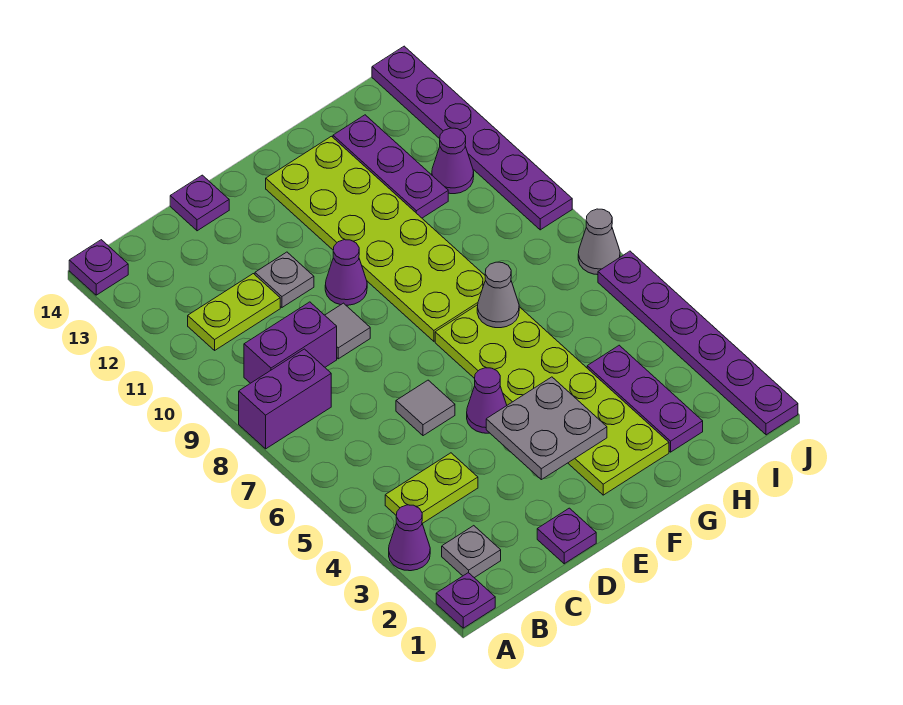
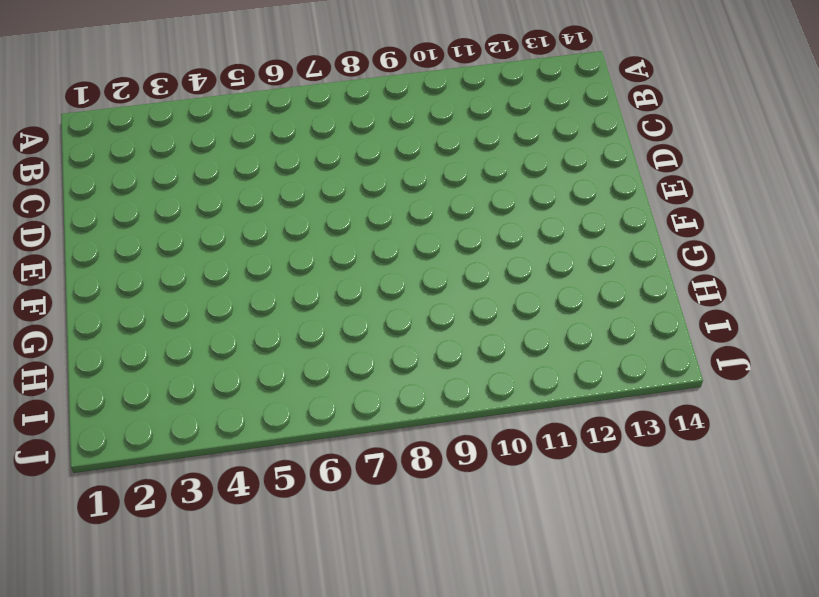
none -> purple 1x1 plate [436,573,495,628]
none -> purple 1x1 cone [389,505,430,571]
none -> purple 1x2 brick [239,349,331,449]

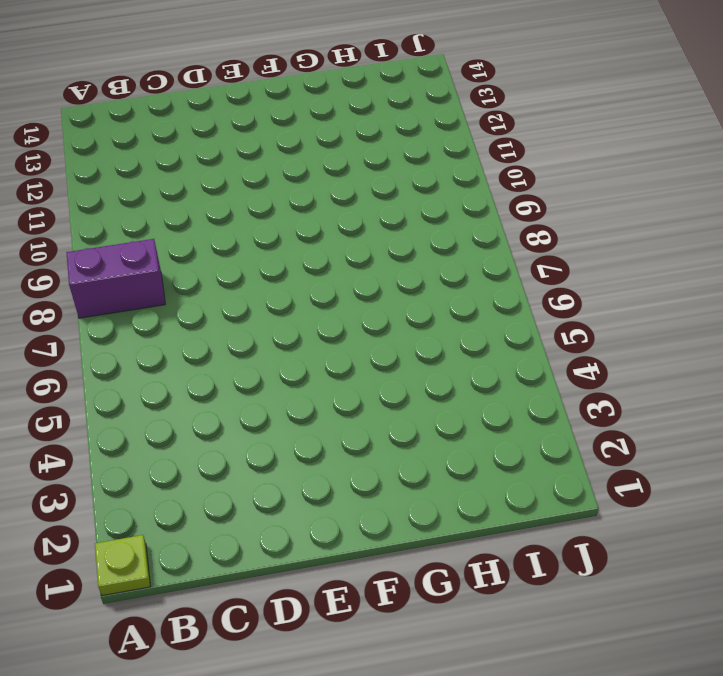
lime 1x1 plate [95,535,151,596] -> purple 1x1 plate [436,573,495,628]
none -> purple 1x1 cone [389,505,430,571]
none -> purple 1x1 plate [69,240,128,295]
none -> grey 1x1 plate [442,526,501,578]

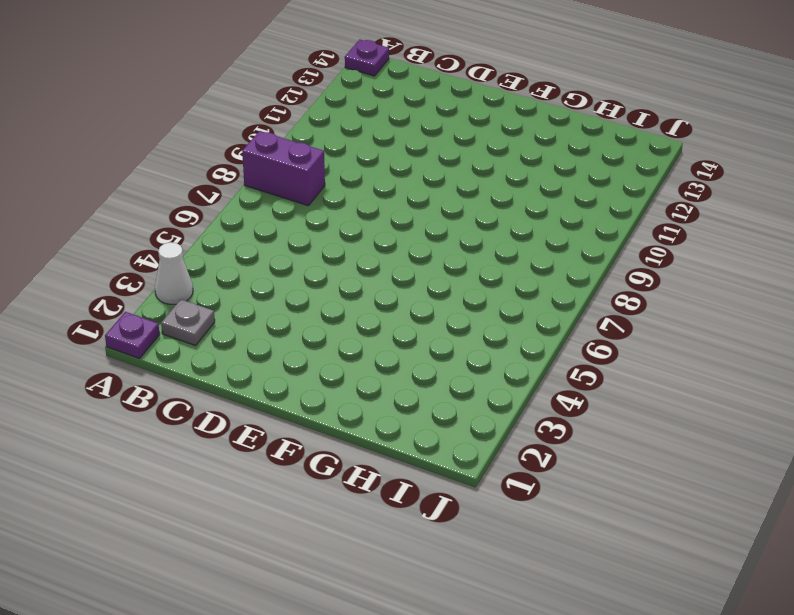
white 1x1 cone [155,242,193,304] -> purple 1x1 cone [389,505,430,571]
none -> lime 1x2 plate [385,453,478,524]
none -> purple 1x2 brick [244,302,337,383]
none -> lime 1x2 plate [188,274,280,350]

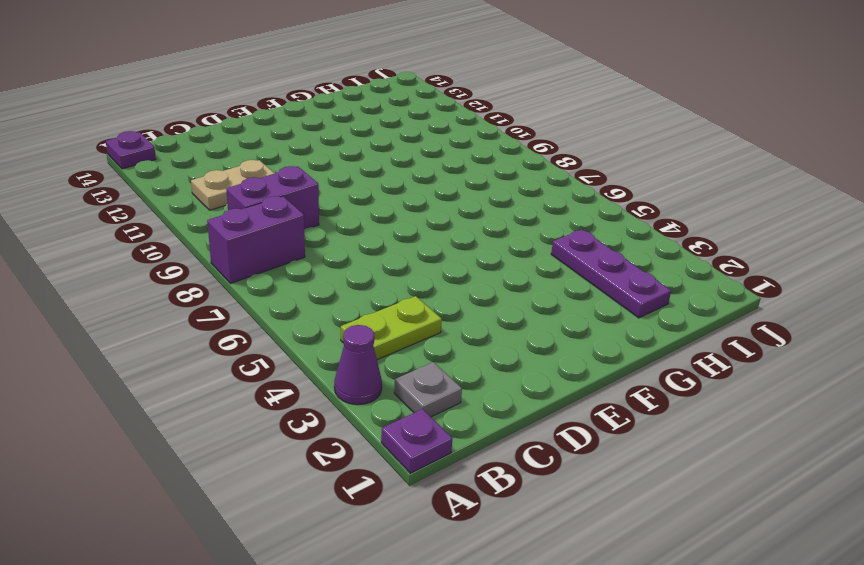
tan 1x2 plate [191,160,274,210] -> lime 1x2 plate [188,274,280,350]
none -> purple 1x1 plate [537,508,596,564]
none -> grey 1x1 tile [396,380,455,436]
none -> grey 1x1 tile [325,303,370,359]

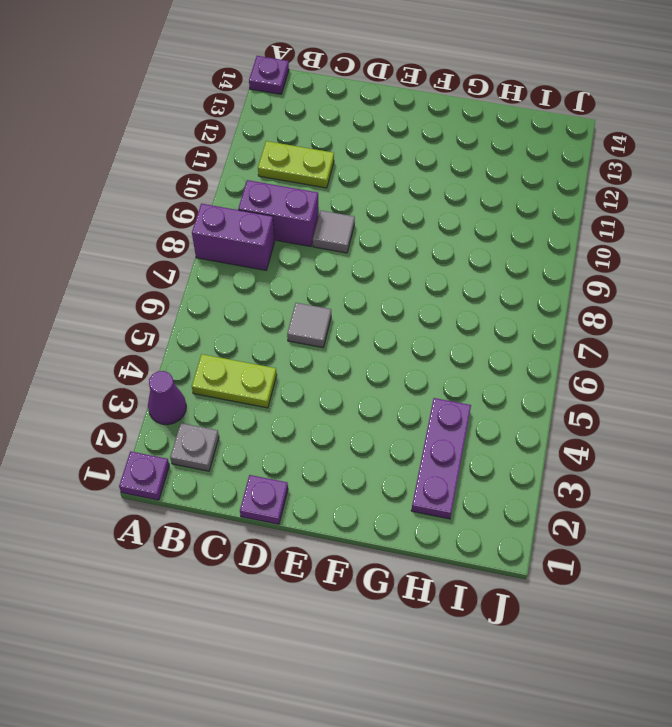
none -> grey 1x1 plate [255,252,314,307]
none -> purple 1x1 plate [170,175,229,231]
none -> purple 1x1 cone [467,368,507,433]

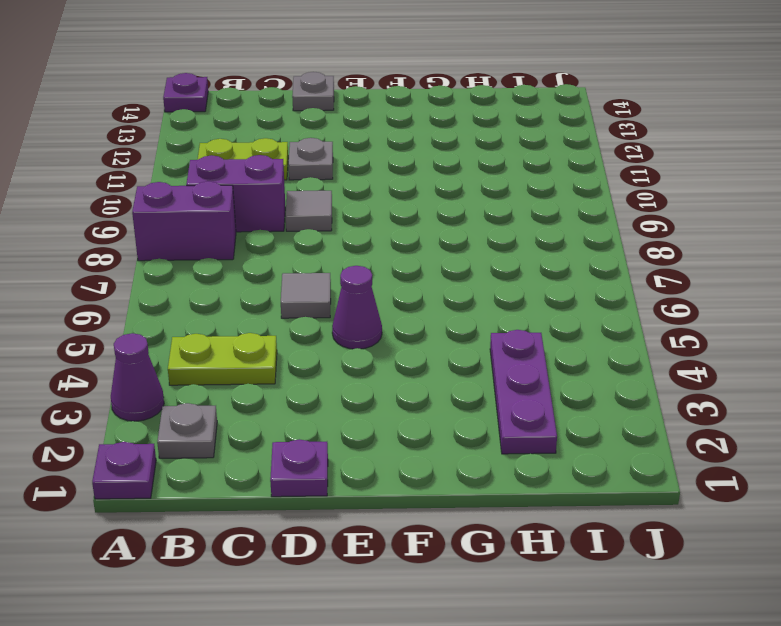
grey 1x1 plate [292,72,334,111] -> purple 1x1 plate [170,175,229,231]
none -> purple 1x1 cone [325,240,367,305]
none -> lime 2x6 plate [435,305,669,495]
none -> lime 2x6 plate [266,136,485,341]

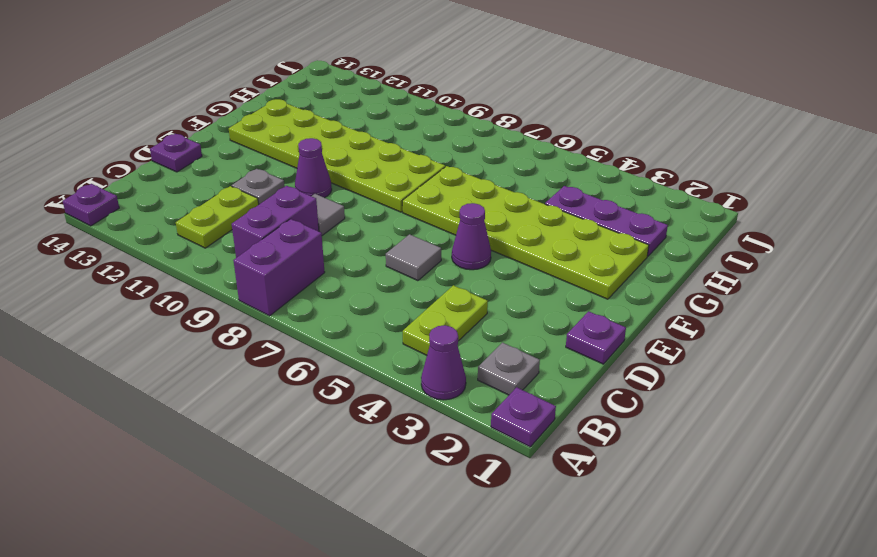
none -> purple 1x3 plate [333,115,448,218]
none -> purple 1x1 cone [432,128,474,194]
none -> purple 1x6 plate [598,251,798,435]

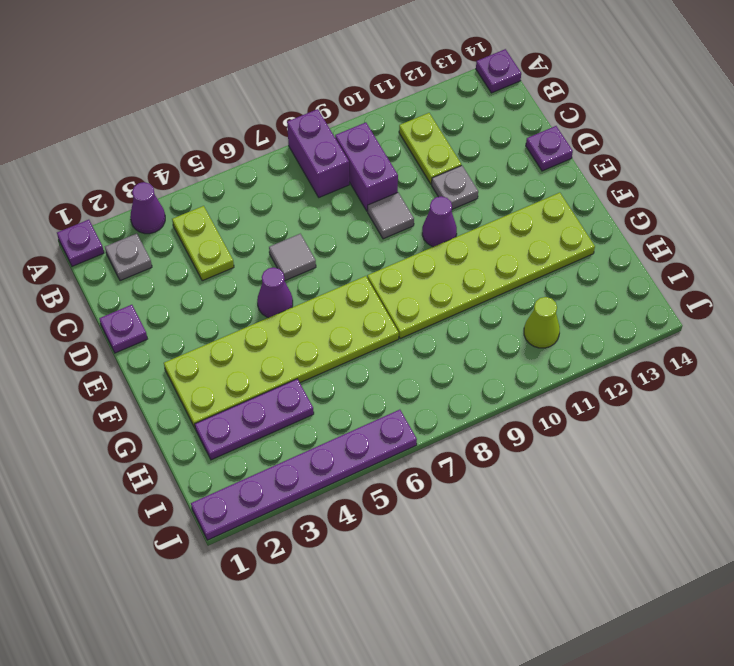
lime 1x1 cone [524,297,560,348] -> purple 1x1 cone [432,128,474,194]
none -> purple 1x3 plate [333,115,448,218]
none -> grey 1x1 cone [578,209,620,275]
none -> purple 1x6 plate [372,46,572,230]

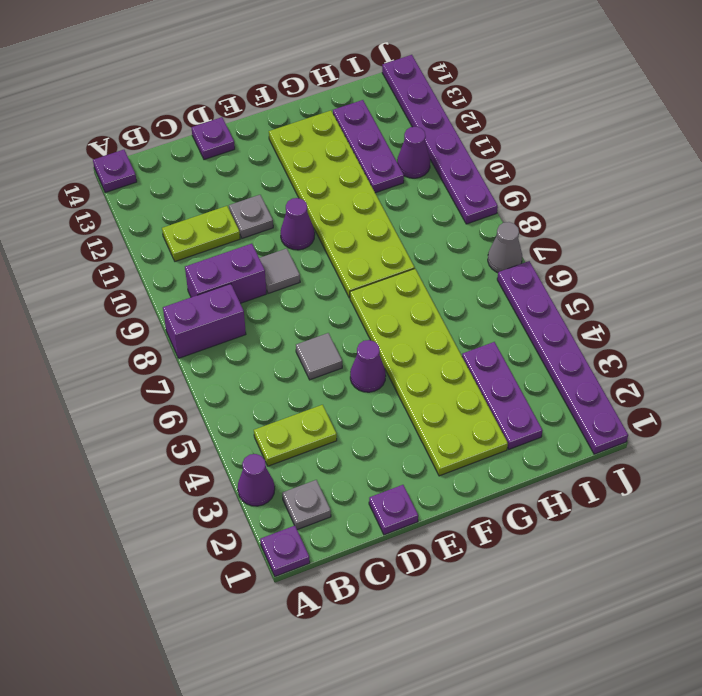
none -> grey 2x2 plate [486,377,607,480]
none -> grey 1x1 cone [477,262,519,328]

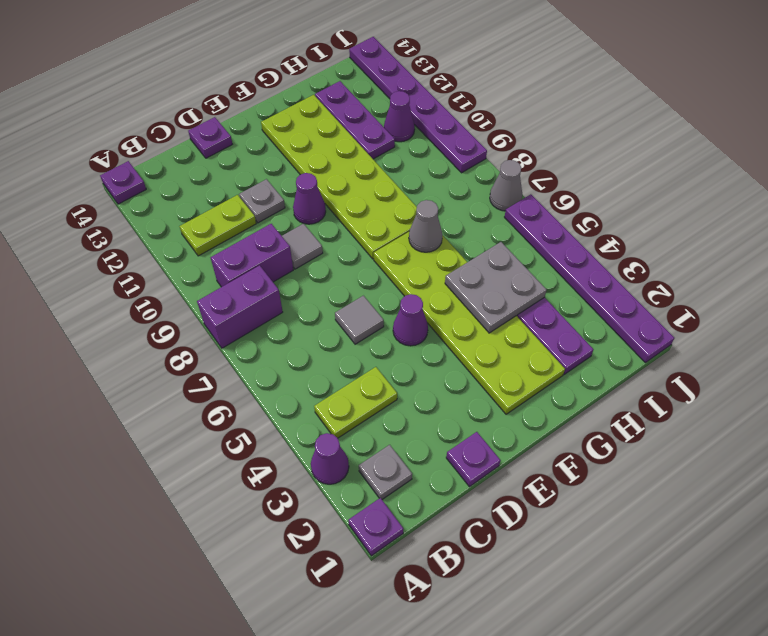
grey 2x2 plate [445,242,547,333] -> grey 2x2 plate moved to [486,377,607,480]

